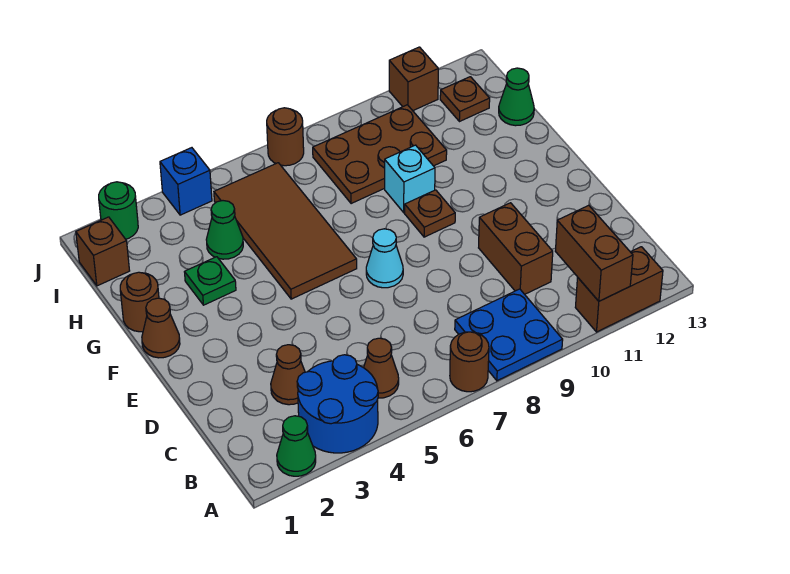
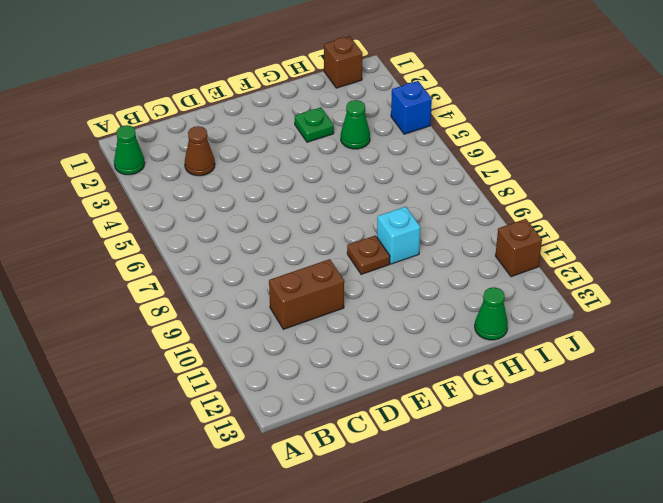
none -> blue 2x2 round brick [297,355,378,453]
none -> brown 1x1 round brick [450,332,489,392]
none -> blue 2x2 plate [455,289,563,381]

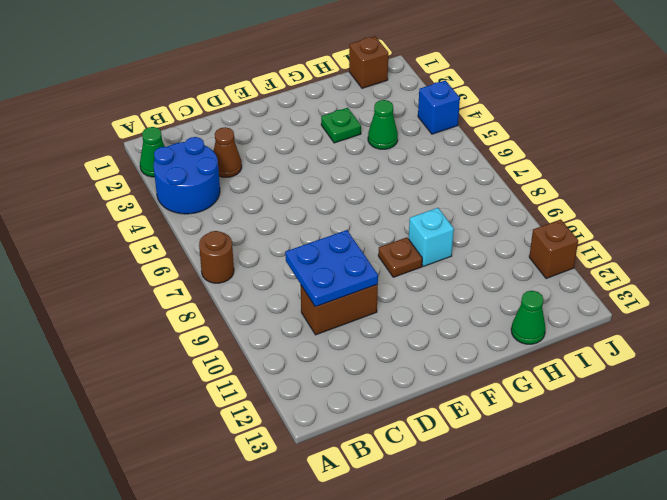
blue 2x2 plate [285,230,378,307] -> blue 2x2 plate moved to [455,289,563,381]
none -> brown 1x2 brick [575,247,663,332]
none -> brown 1x1 cone [364,338,399,398]
none -> cyan 1x1 cone [366,229,403,288]

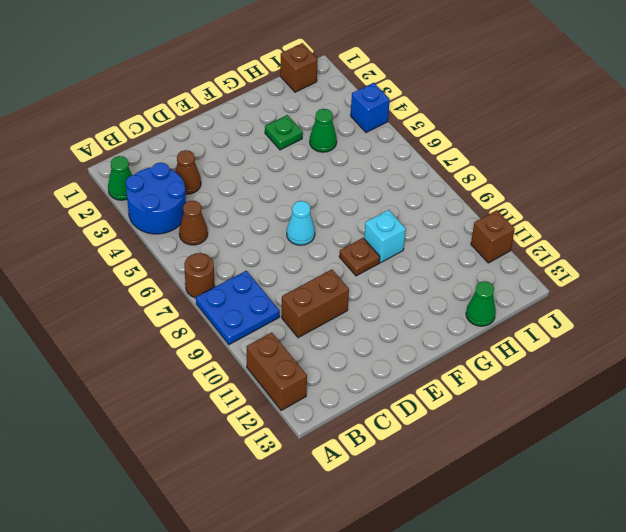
none -> brown 1x1 cone [142,298,180,358]
none -> brown 2x4 tile [214,163,357,299]
none -> brown 1x1 round brick [120,272,159,332]

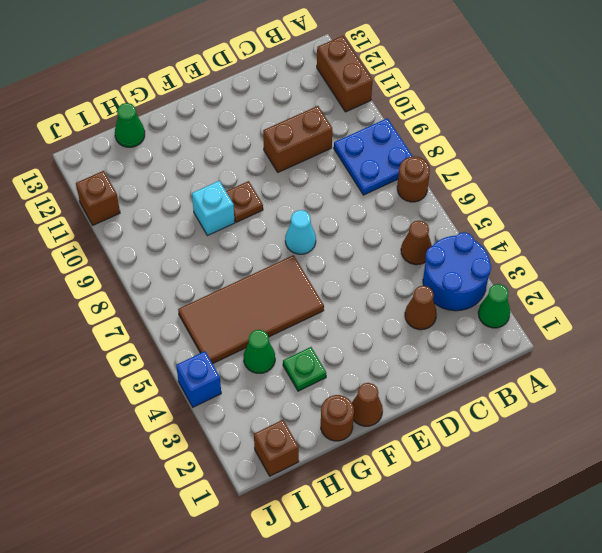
none -> brown 2x3 plate [313,105,447,204]
none -> brown 1x1 plate [440,77,490,122]
none -> green 1x1 round brick [99,182,138,239]

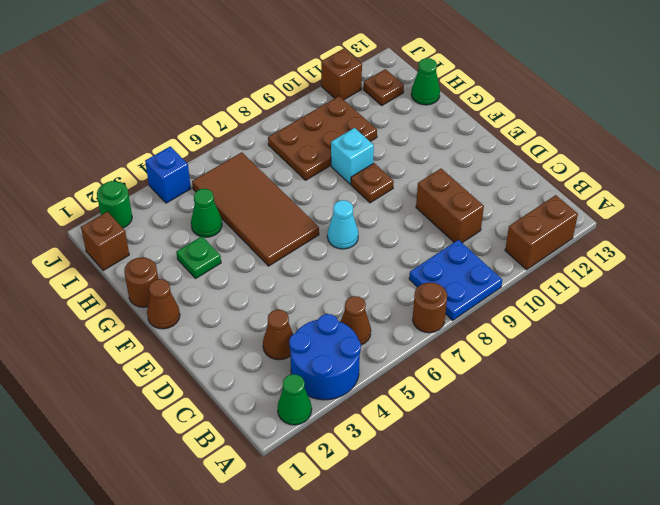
none -> brown 1x1 round brick [267,108,304,166]
none -> brown 1x2 brick [555,205,633,301]

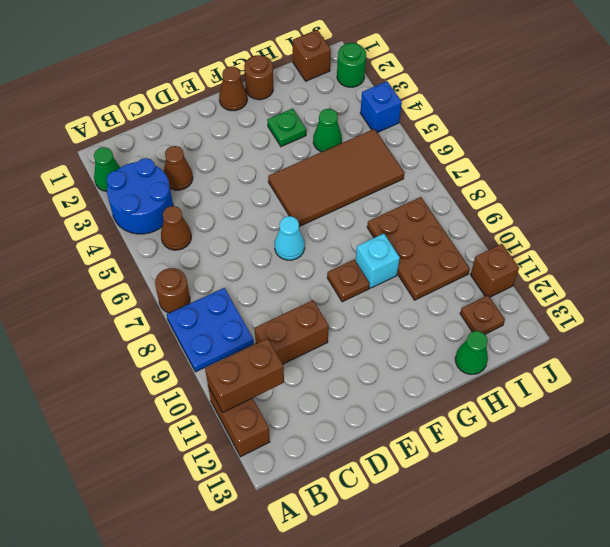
none -> brown 1x1 round brick [267,108,304,166]

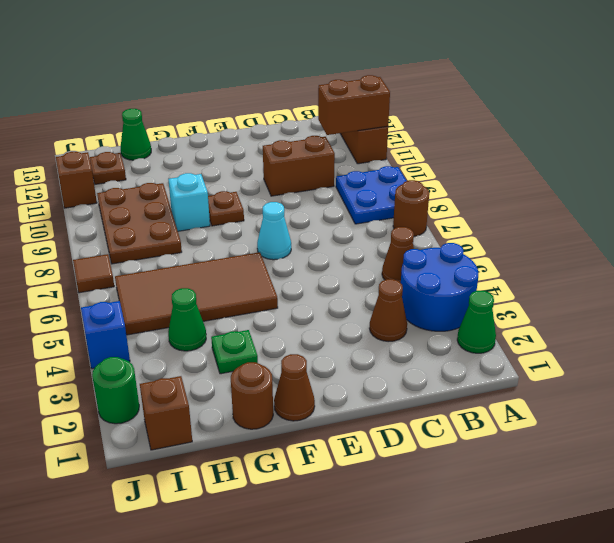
brown 1x1 tile [73,254,114,293] -> brown 1x1 round brick [267,108,304,166]

